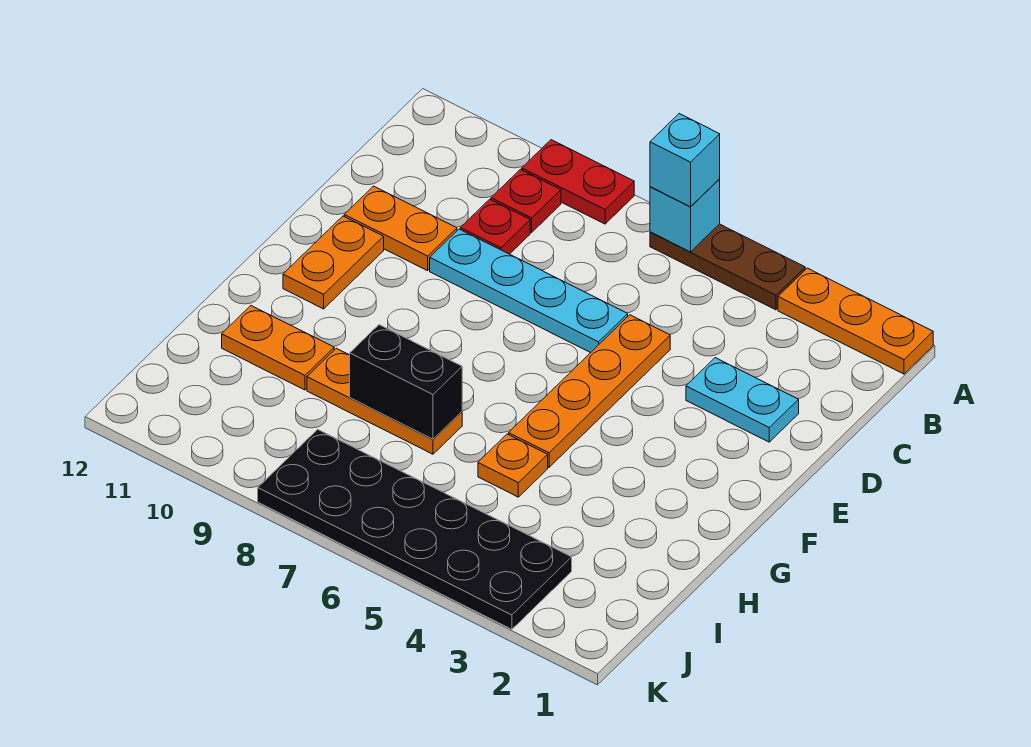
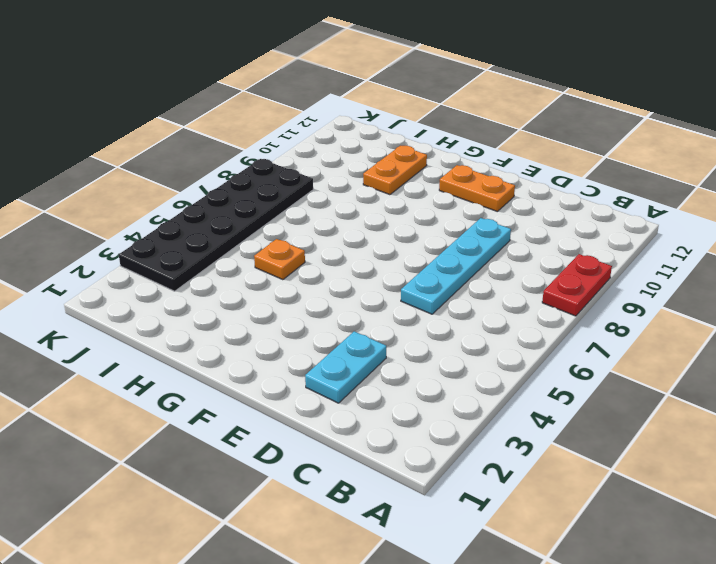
none -> orange 1x3 plate [778,268,933,374]
none -> brown 1x3 plate [650,224,805,310]
none -> red 1x1 plate [491,169,561,232]

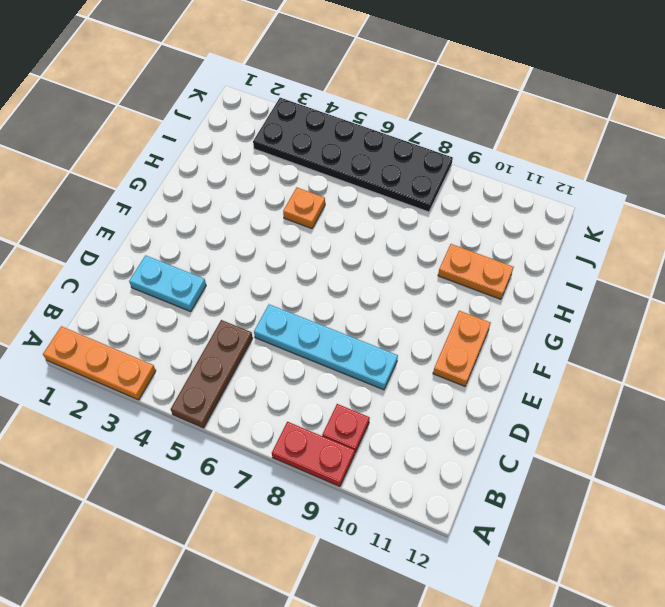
brown 1x3 plate [171,320,253,428] -> brown 1x3 plate turned to [650,224,805,310]
none -> red 1x1 plate [460,199,530,254]
none -> orange 1x4 plate [509,315,670,467]
none -> orange 1x2 plate [344,186,457,271]

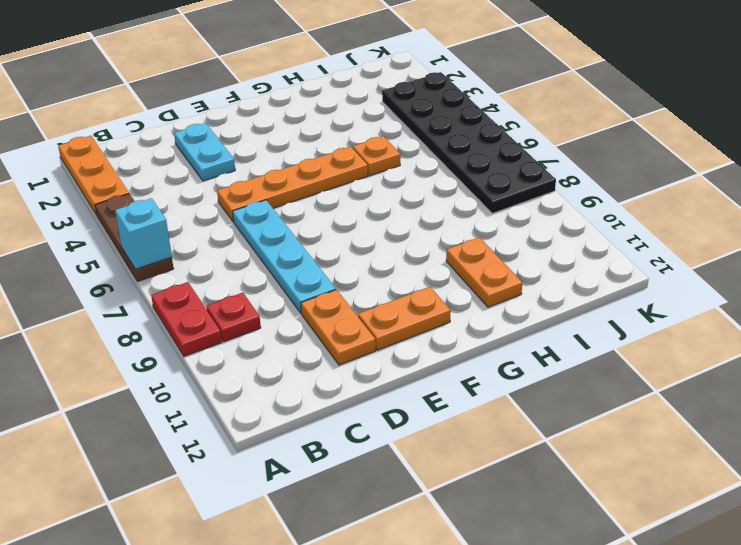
none -> red 1x1 plate [460,199,530,254]
none -> orange 1x3 plate [307,348,462,454]
none -> black 1x2 brick [350,325,462,439]

